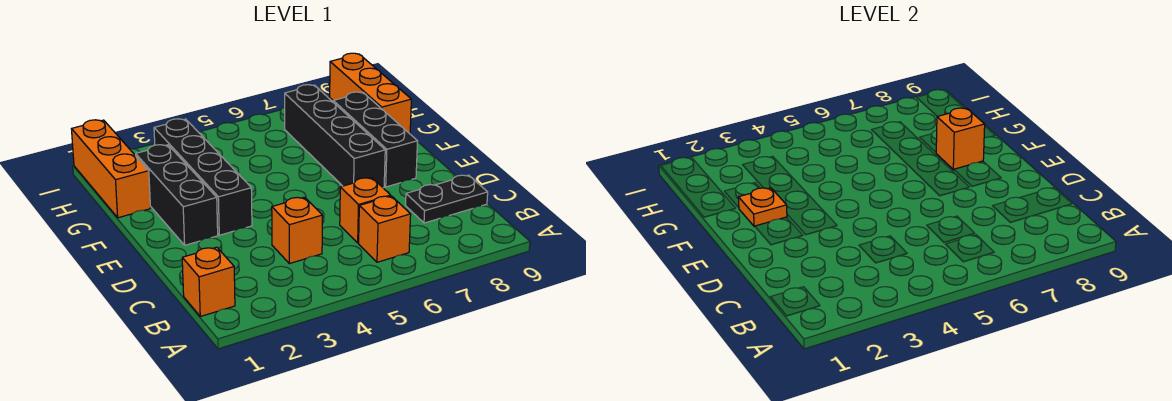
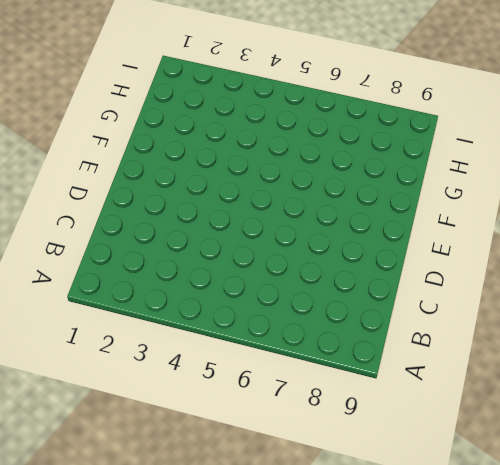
none -> orange 1x1 brick [182,247,235,316]
none -> orange 1x1 brick [359,196,411,262]
none -> orange 1x1 brick [272,197,322,264]

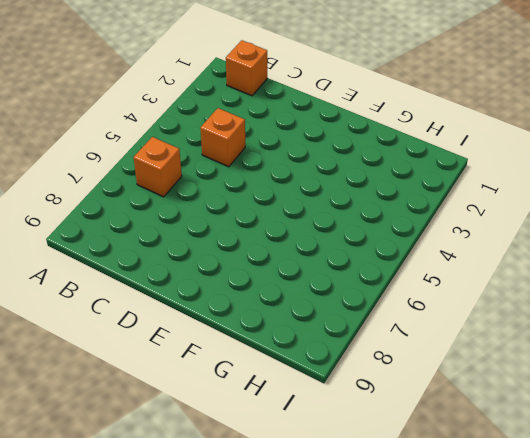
none -> orange 1x1 brick [340,178,391,243]
none -> black 1x2 plate [406,175,488,223]
none -> black 1x3 brick [136,145,218,245]

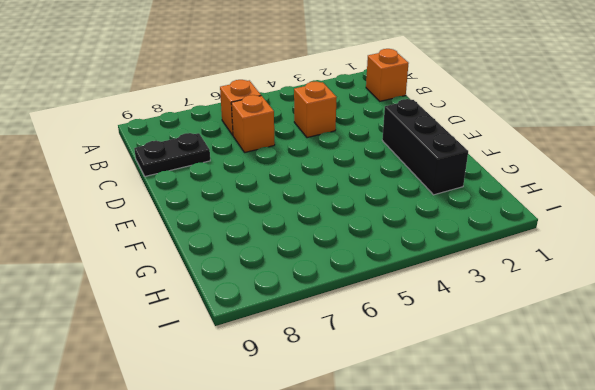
none -> black 1x4 brick [154,119,252,235]
none -> black 1x4 brick [285,85,385,188]
none -> black 1x3 brick [333,92,418,187]

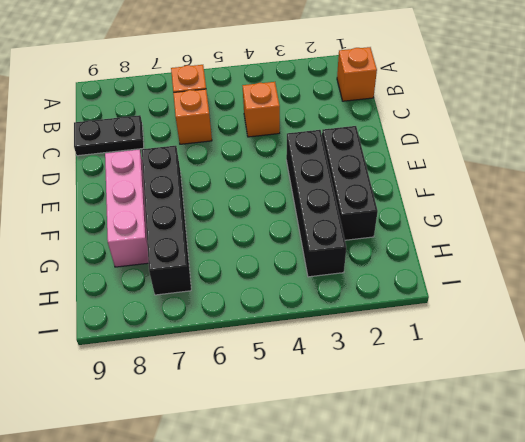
pink 1x3 brick [105,149,149,267] -> black 1x3 brick [333,92,418,187]
none -> orange 1x3 brick [72,120,151,218]
none -> orange 1x3 brick [330,53,411,134]
none -> orange 1x1 plate [738,188,787,227]

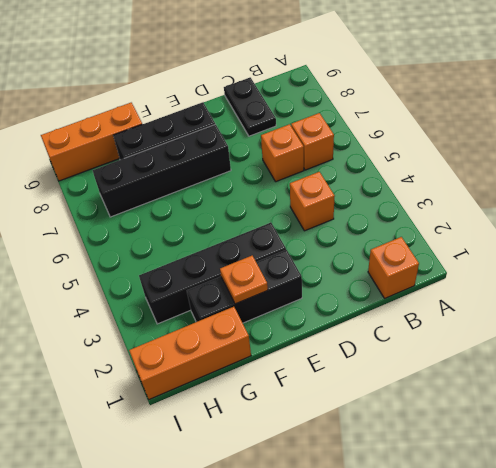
none -> orange 1x1 brick [936,108,985,170]

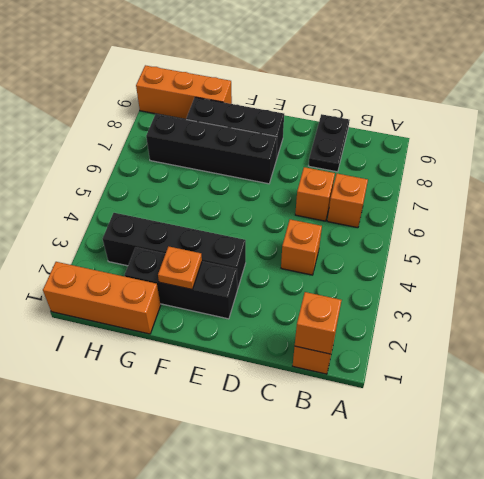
orange 1x1 brick [295,292,341,354] -> orange 1x1 brick moved to [936,108,985,170]

